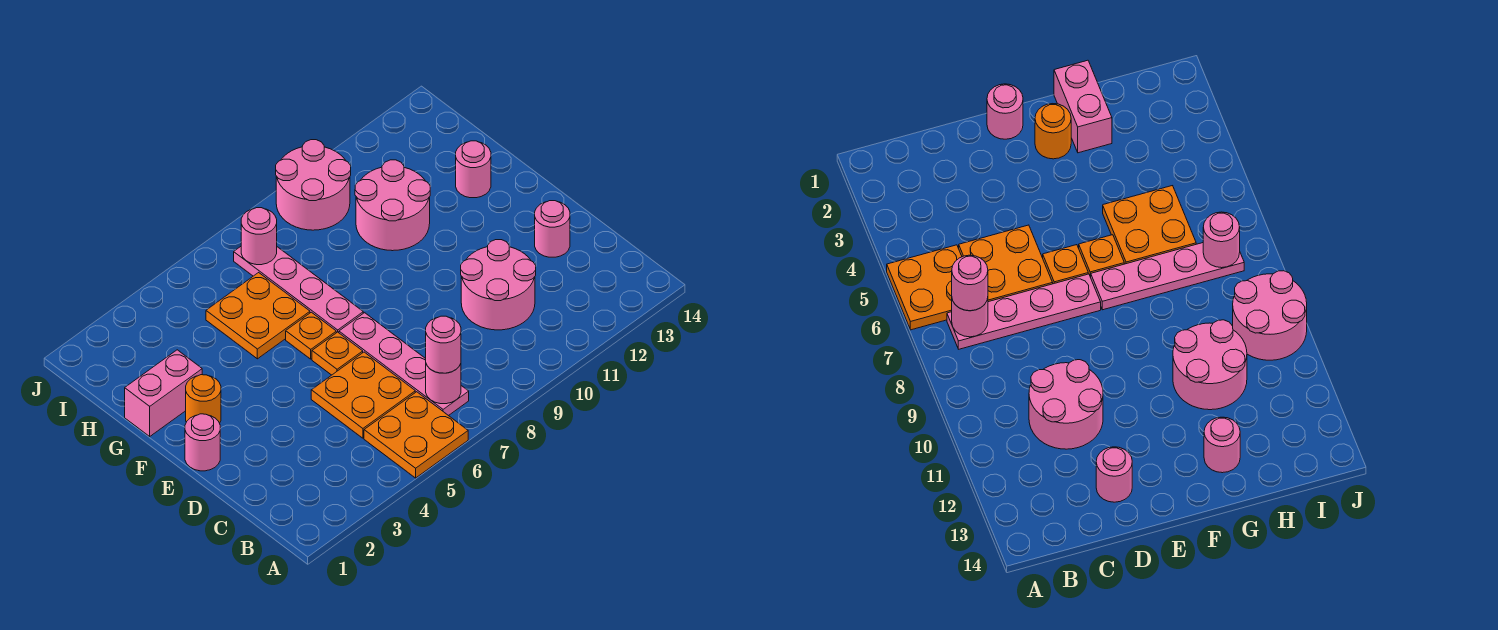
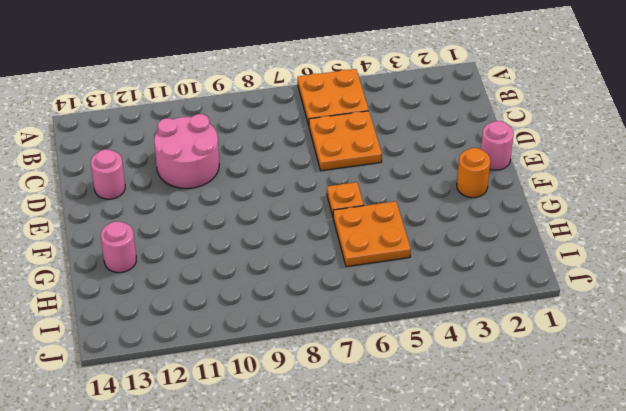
none -> pink 1x4 plate [339,313,469,416]
none -> orange 1x1 plate [312,332,363,375]
none -> pink 1x4 plate [234,247,363,333]

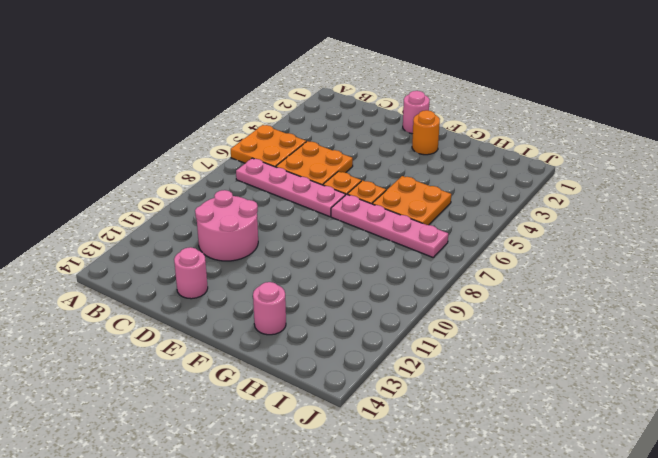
none -> pink 1x2 brick [125,350,202,436]
none -> pink 2x2 round brick [355,160,430,251]
none -> pink 2x2 round brick [276,140,351,230]

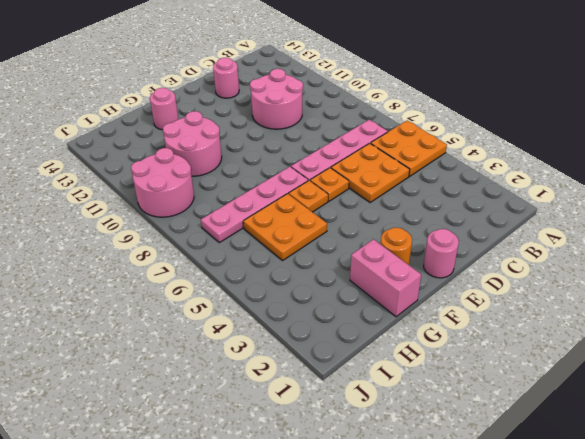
none -> pink 1x1 round brick [426,364,461,404]
none -> pink 1x1 round brick [241,208,277,265]
none -> pink 1x1 round brick [426,316,461,373]

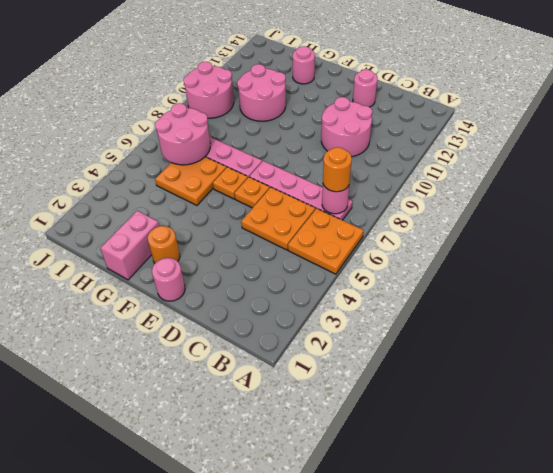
orange 1x1 round brick [323,147,352,192] -> pink 1x1 round brick [426,316,461,373]
pink 2x2 round brick [155,103,210,165] -> pink 1x1 round brick [241,208,277,265]

